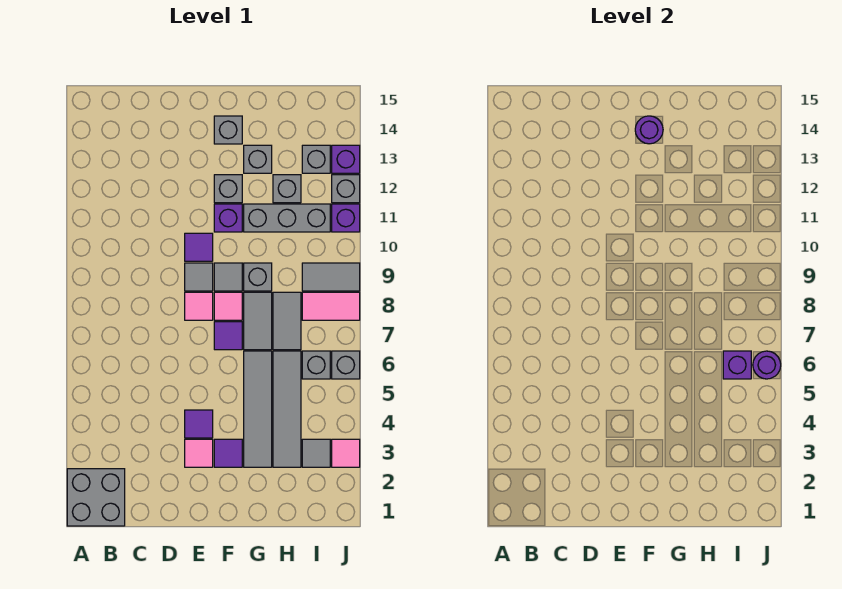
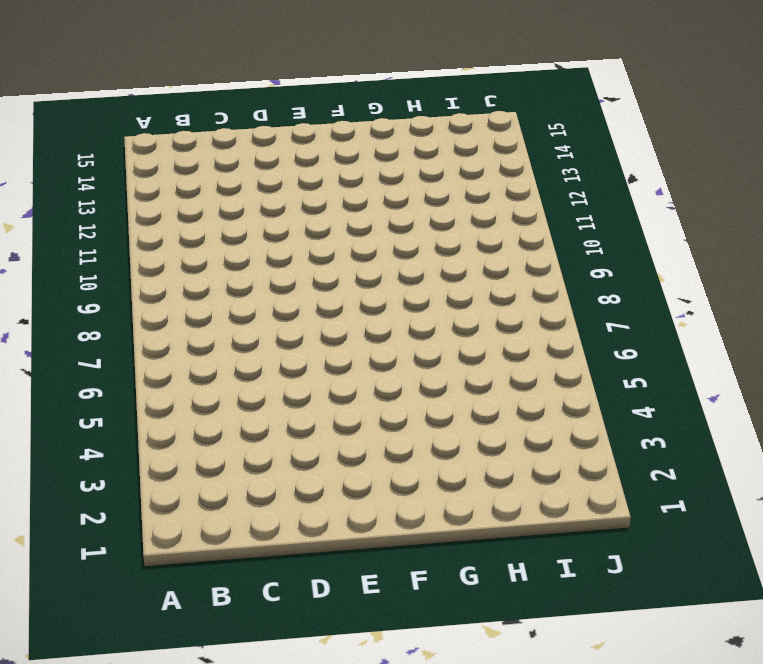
none -> grey 2x2 brick [67,469,125,526]
none -> pink 1x1 tile [185,439,213,467]
none -> purple 1x1 tile [185,410,213,438]
none -> pink 1x1 tile [185,292,213,320]

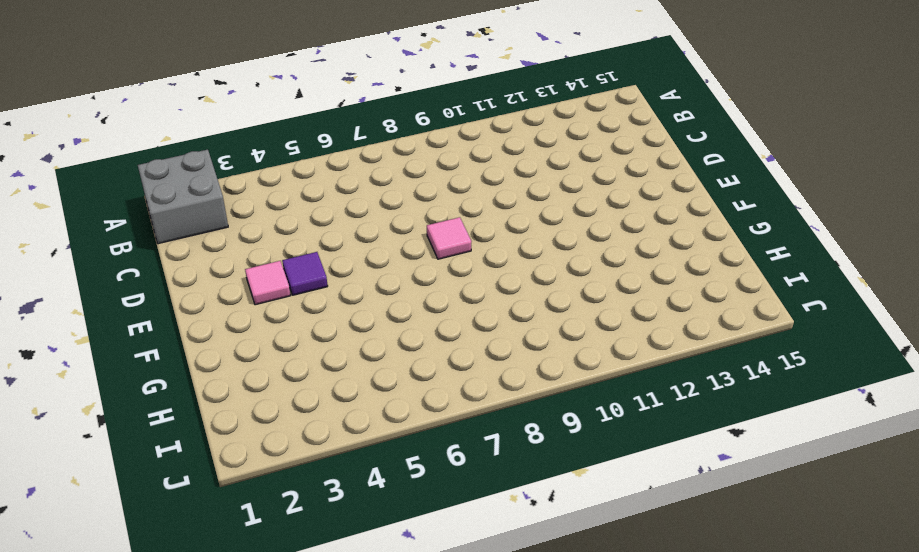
none -> grey 1x1 tile [185,263,213,291]
none -> purple 1x1 tile [185,233,213,261]
none -> purple 1x1 tile [214,439,242,467]
none -> purple 1x1 tile [214,322,242,350]

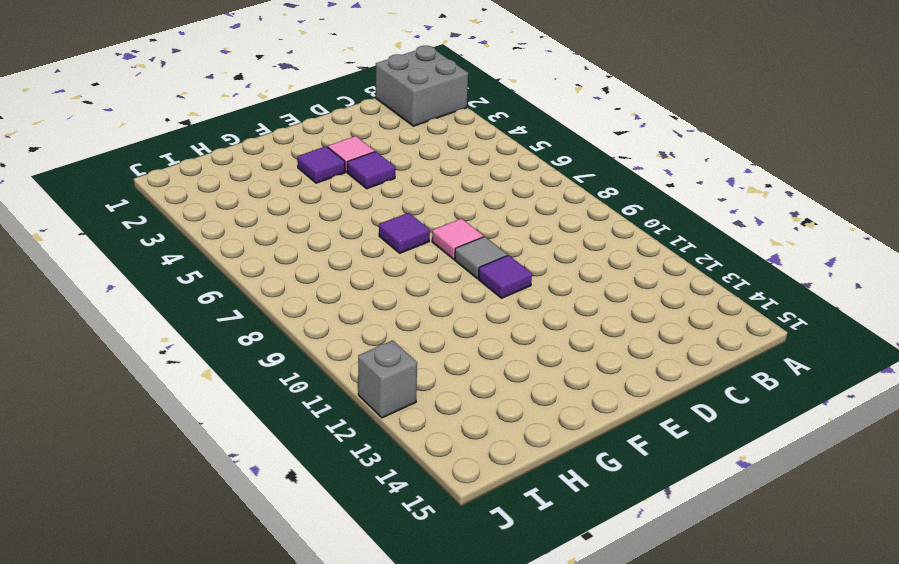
none -> pink 1x1 tile [214,292,242,320]
none -> grey 1x1 tile [214,263,242,291]
none -> purple 1x1 brick [214,204,242,232]
none -> grey 1x1 brick [214,175,242,203]

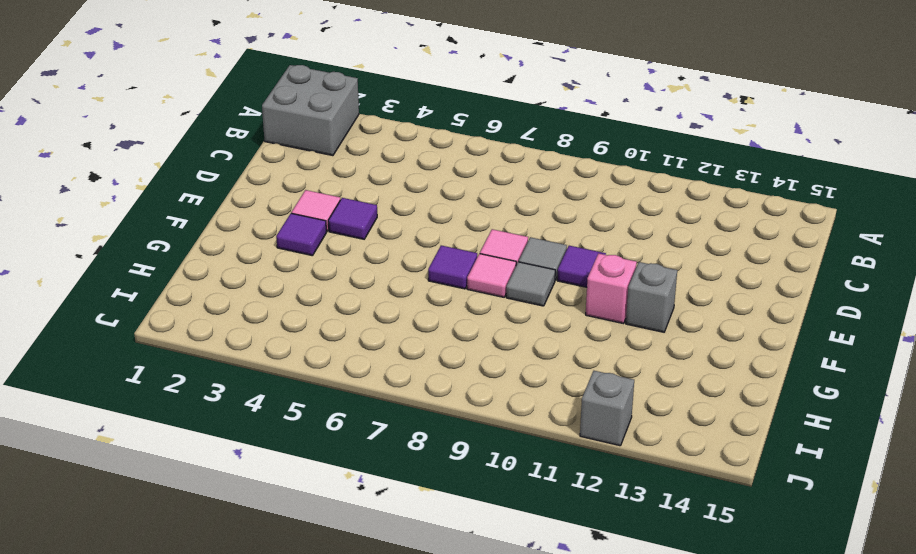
pink 1x1 brick [586,254,637,324] -> purple 1x1 brick [214,204,242,232]
none -> grey 1x1 brick [214,116,242,144]
none -> grey 1x4 tile [244,351,272,467]
none -> grey 1x2 tile [244,292,272,350]
none -> grey 1x1 brick [244,263,272,291]

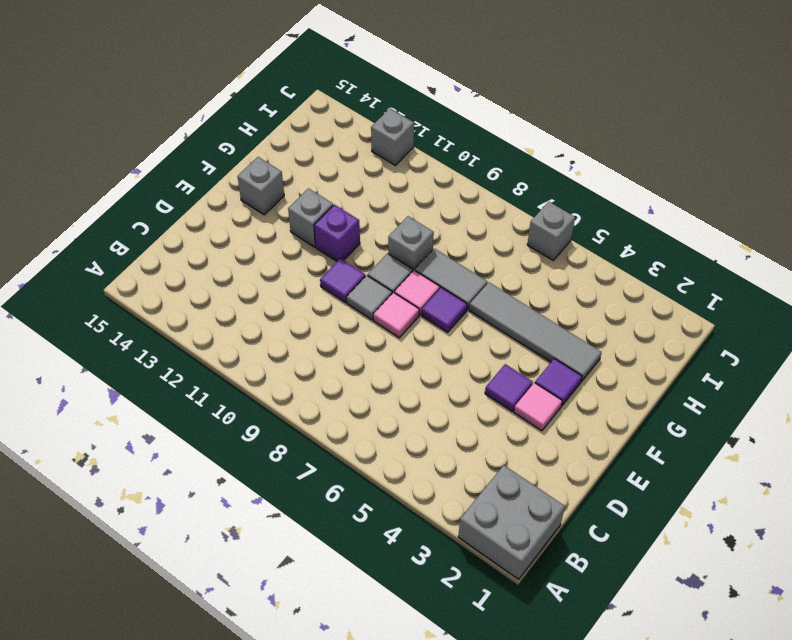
none -> grey 1x3 brick [244,204,330,232]
none -> grey 1x1 brick [244,145,272,173]
none -> grey 1x4 tile [273,351,301,467]
none -> grey 1x2 tile [273,292,301,350]

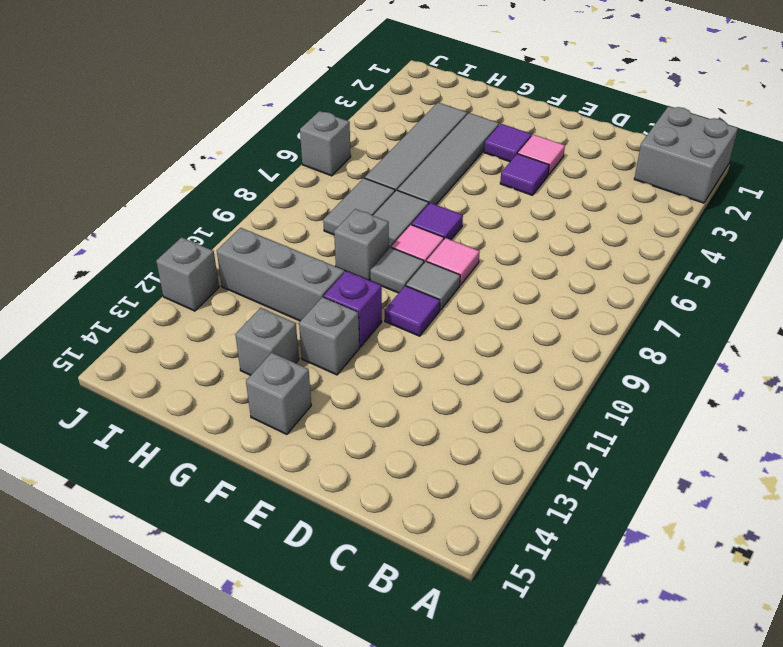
none -> grey 1x1 brick [273,175,301,203]
none -> grey 1x1 tile [302,439,330,467]
none -> grey 1x1 brick [302,351,330,379]
none -> pink 1x2 tile [302,292,360,320]

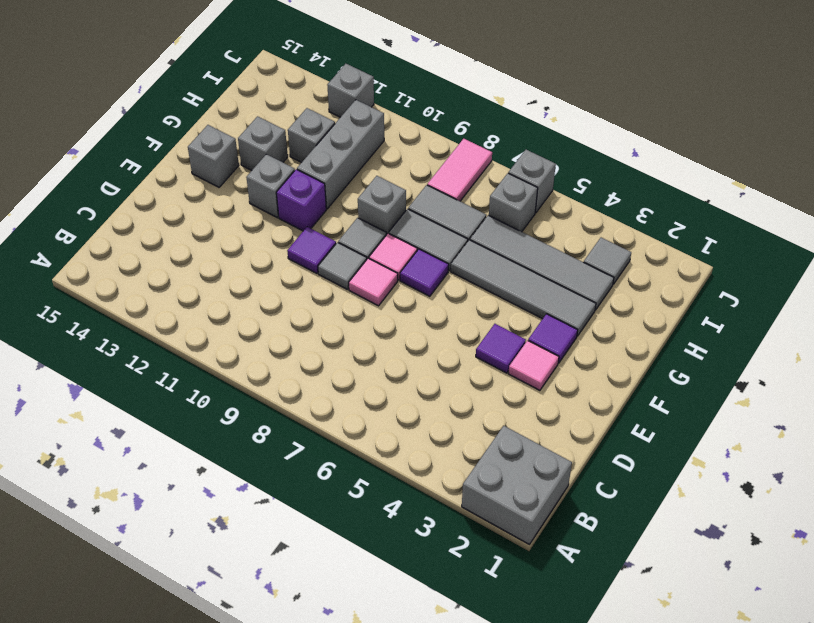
none -> grey 1x2 tile [302,263,360,291]
none -> grey 1x1 brick [302,145,330,173]
none -> pink 1x1 tile [332,439,360,467]
none -> purple 1x1 brick [332,204,360,232]

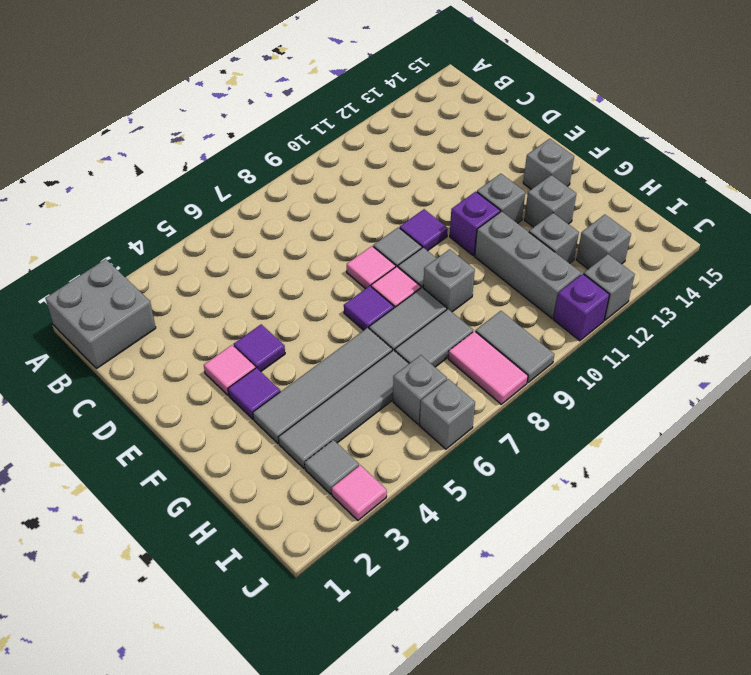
none -> purple 1x1 brick [332,145,360,173]
none -> purple 1x1 round brick [635,116,663,144]
none -> purple 1x1 brick [723,351,751,379]
none -> purple 1x1 round brick [753,351,781,379]

